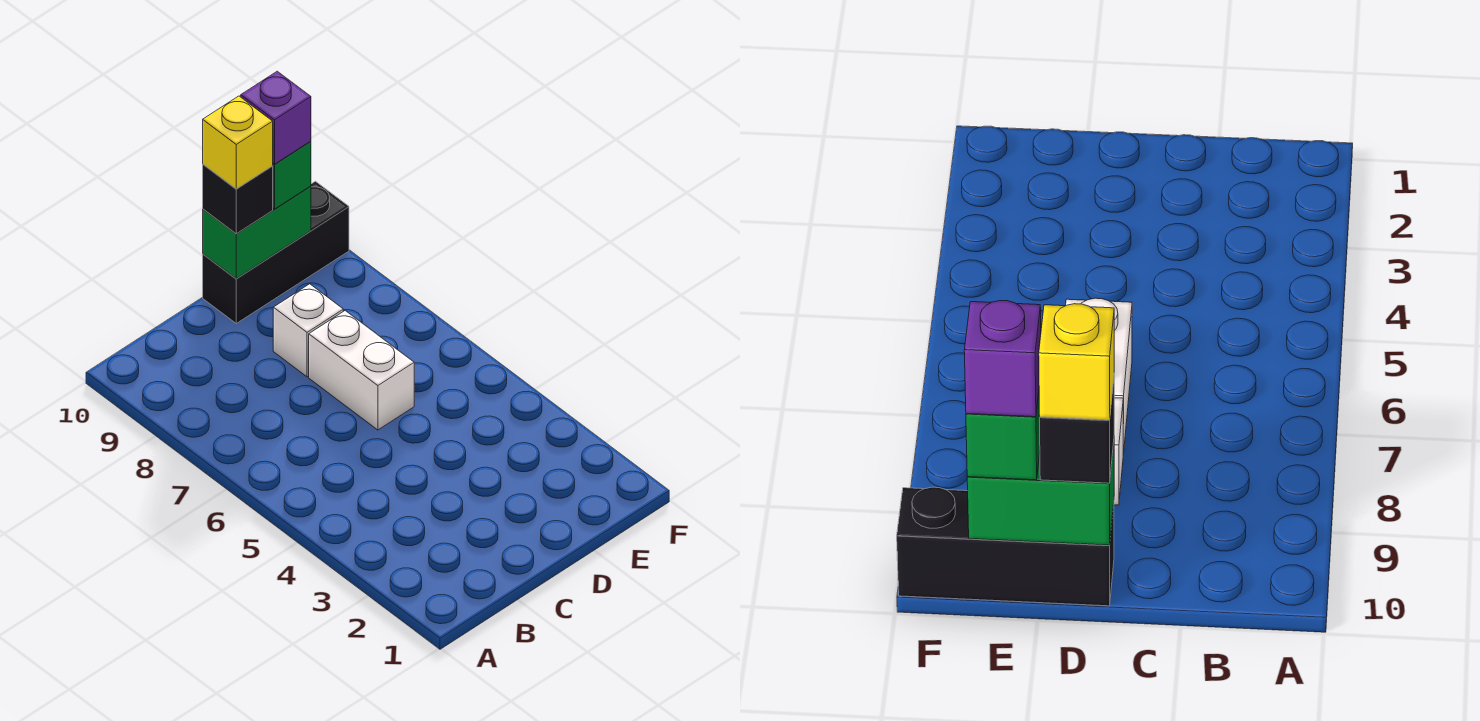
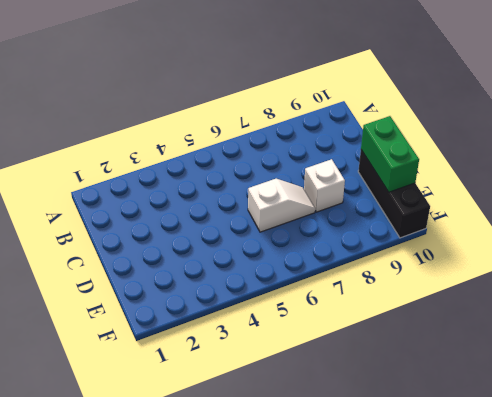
white 1x2 slope [248,179,315,232] -> white 1x2 brick [309,311,414,430]
none -> black 1x1 brick [203,164,273,234]
none -> green 1x1 brick [273,141,311,209]

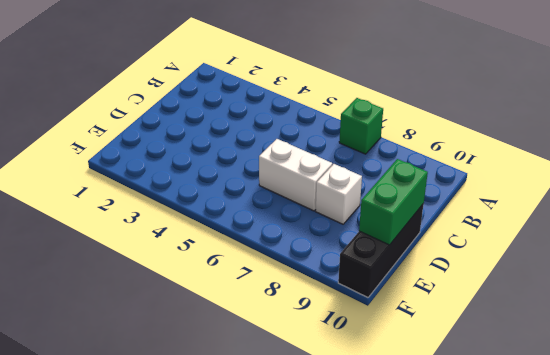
green 1x1 brick [339,98,383,154] -> green 1x1 brick moved to [273,141,311,209]
none -> black 1x1 brick [203,164,273,234]
none -> yellow 1x1 brick [203,96,273,189]

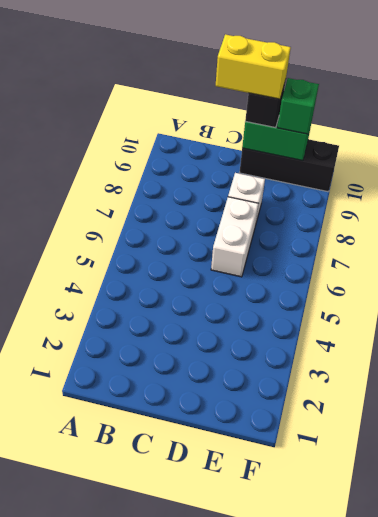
yellow 1x2 brick [216,34,291,99] -> yellow 1x1 brick [203,96,273,189]
none -> purple 1x1 brick [241,71,311,164]

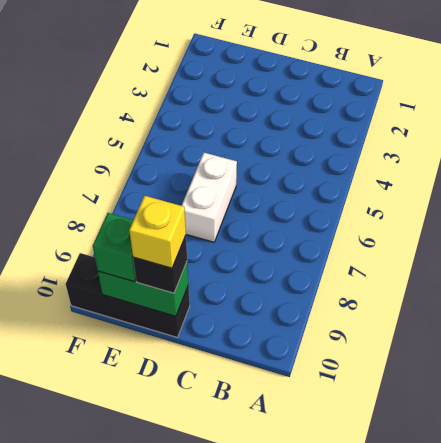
none -> white 1x1 brick [273,284,343,377]
none -> purple 1x1 brick [241,71,311,164]

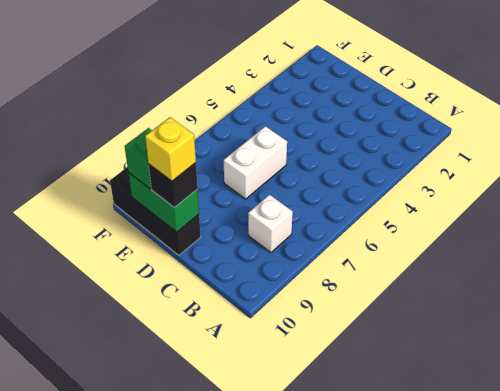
white 1x1 brick [248,195,293,252] -> white 1x1 brick moved to [273,284,343,377]
none -> purple 1x1 brick [241,71,311,164]

